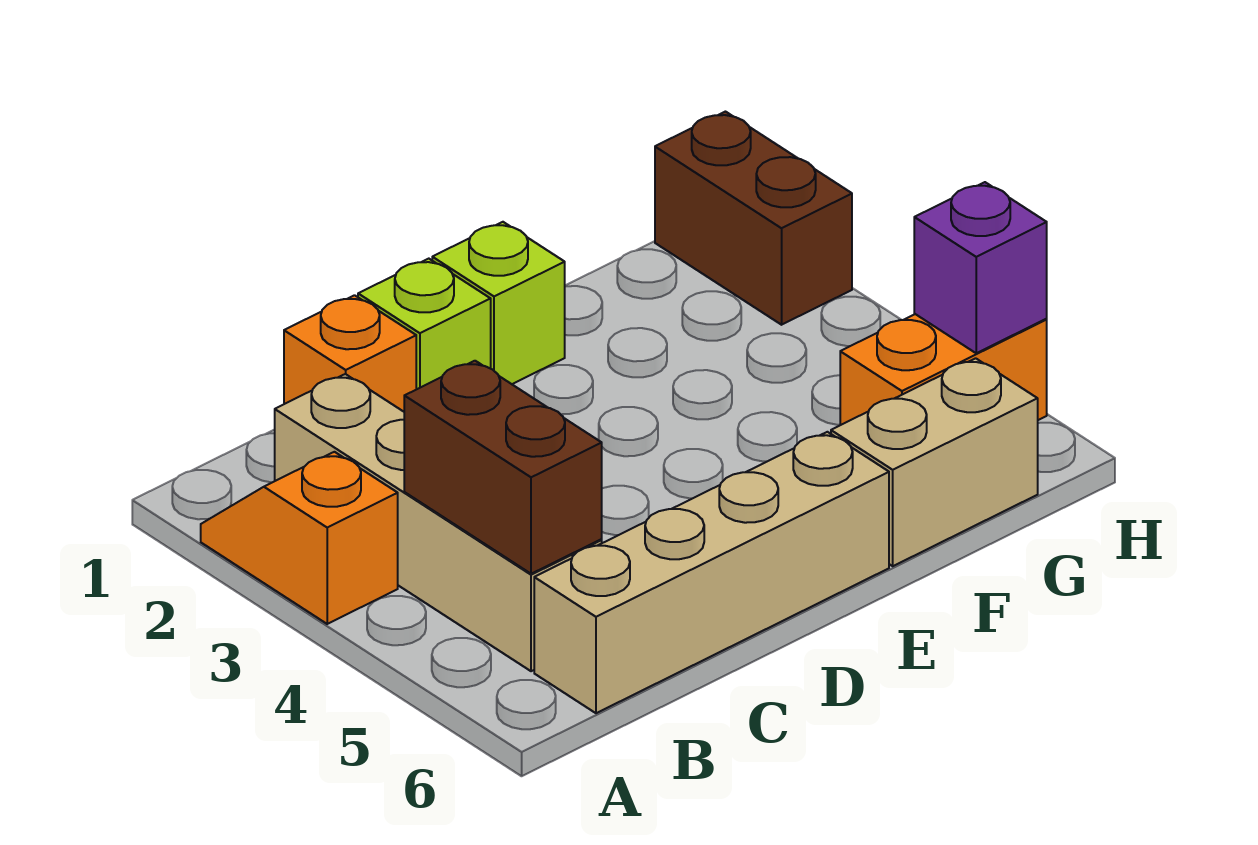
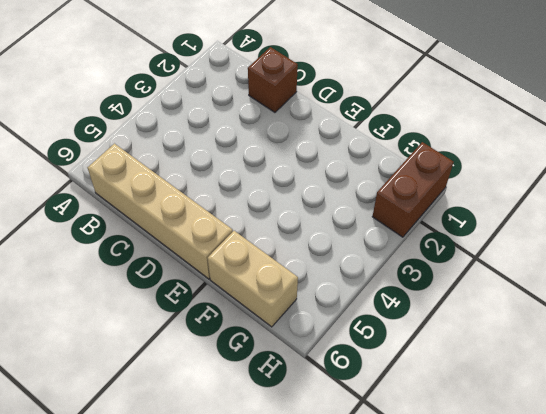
brown 1x1 brick [248,47,298,112] -> orange 1x1 brick [284,295,416,412]
none -> orange 1x2 slope [201,452,398,624]
none -> tan 1x4 brick [275,374,602,671]

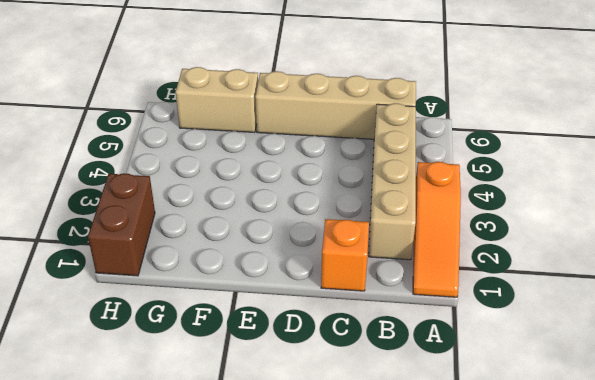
orange 1x3 slope [413,162,461,297] -> orange 1x2 slope [201,452,398,624]
none -> lime 1x1 brick [358,259,491,389]
none -> lime 1x1 brick [432,222,565,384]

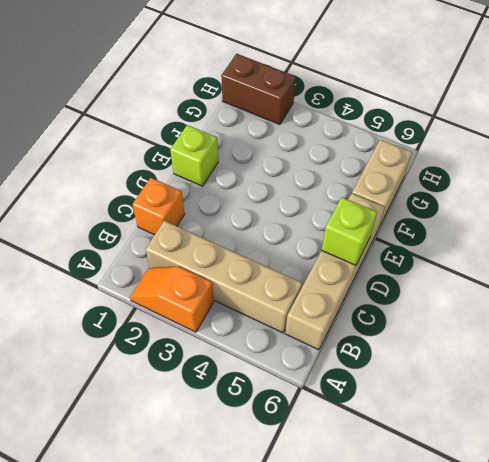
lime 1x1 brick [322,197,377,265] -> lime 1x1 brick moved to [358,259,491,389]
none -> orange 1x2 brick [840,314,1047,425]
none -> brown 1x2 brick [404,361,602,574]

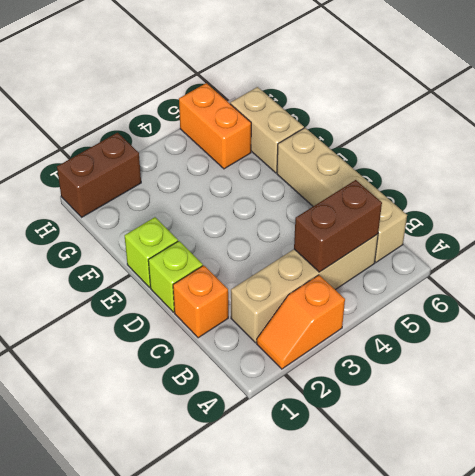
none -> purple 1x1 brick [914,182,1047,353]

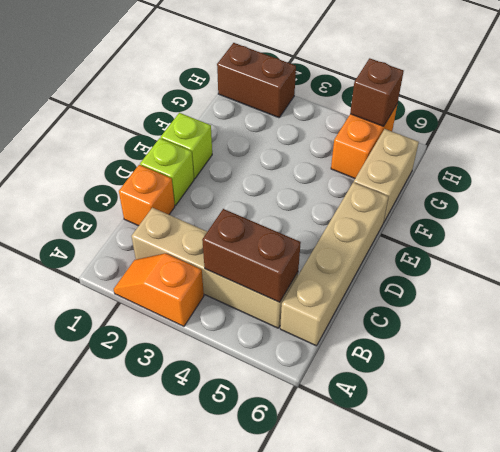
brown 1x1 brick [350,58,404,126] -> purple 1x1 brick [914,182,1047,353]

